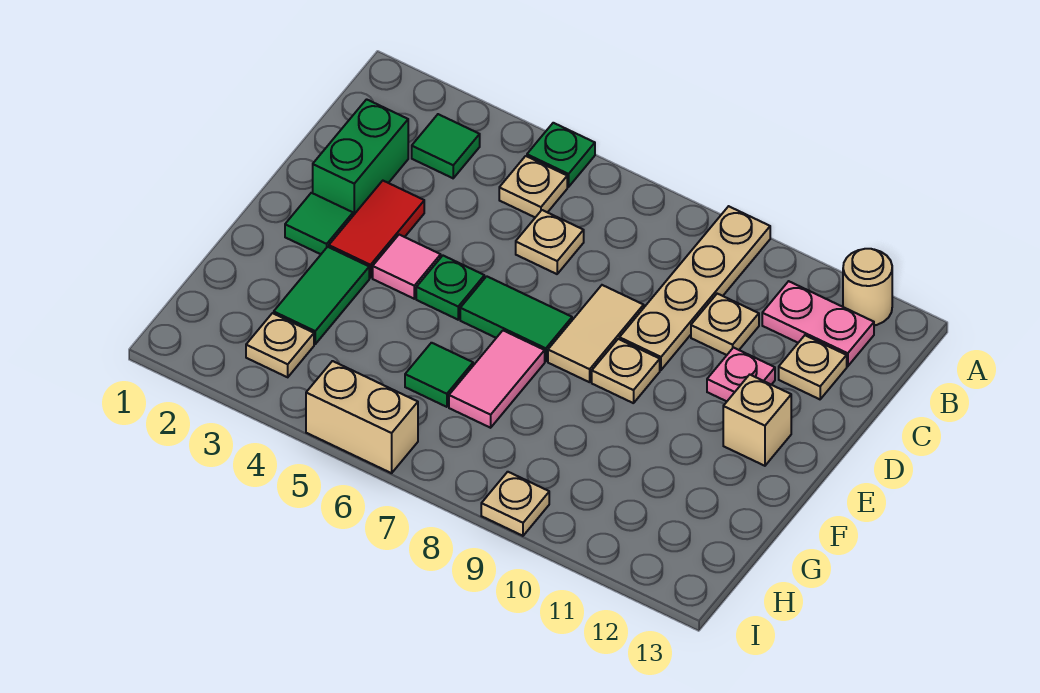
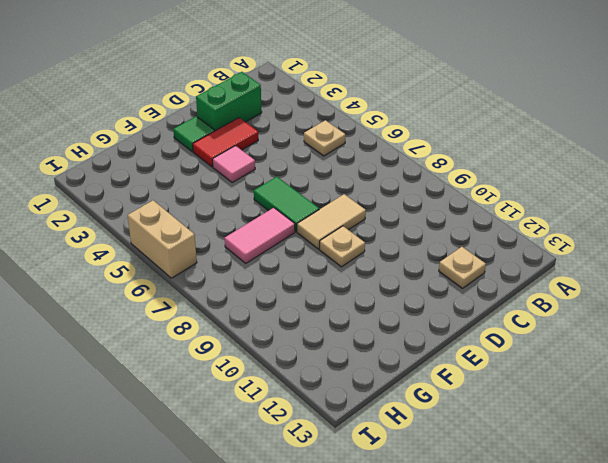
none -> green 1x1 plate [527,123,595,187]
none -> tan 1x4 plate [619,206,770,370]
none -> tan 1x1 round brick [843,249,892,325]

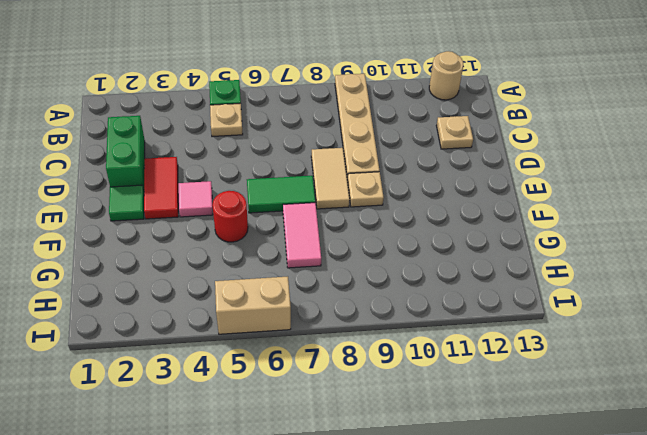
red 1x1 round brick [212,191,248,242] -> none
none -> green 1x1 tile [412,114,480,178]
none -> pink 1x2 plate [762,281,874,366]
none -> tan 1x1 plate [516,210,584,274]

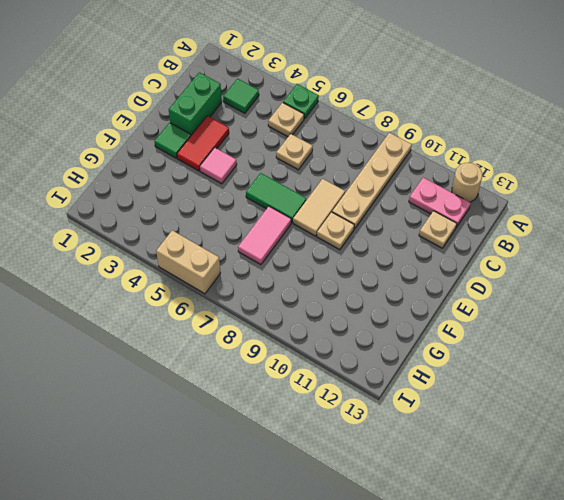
none -> tan 1x1 plate [691,294,759,355]
none -> pink 1x1 plate [707,348,775,401]
none -> green 1x1 plate [416,256,484,320]

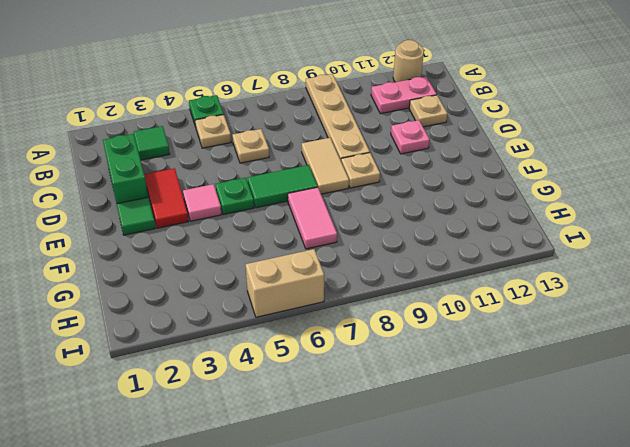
none -> tan 1x1 plate [691,294,759,355]
none -> tan 1x1 brick [723,375,791,466]
none -> green 1x2 tile [274,247,369,344]

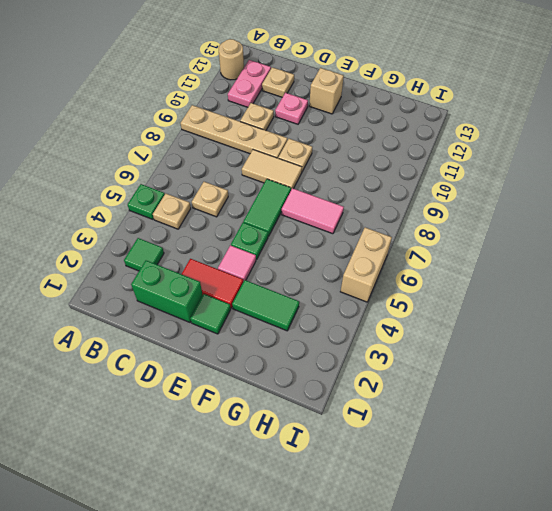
none -> green 1x1 tile [405,343,473,407]
none -> tan 1x1 plate [246,313,314,377]
none -> tan 1x1 plate [481,472,549,536]

